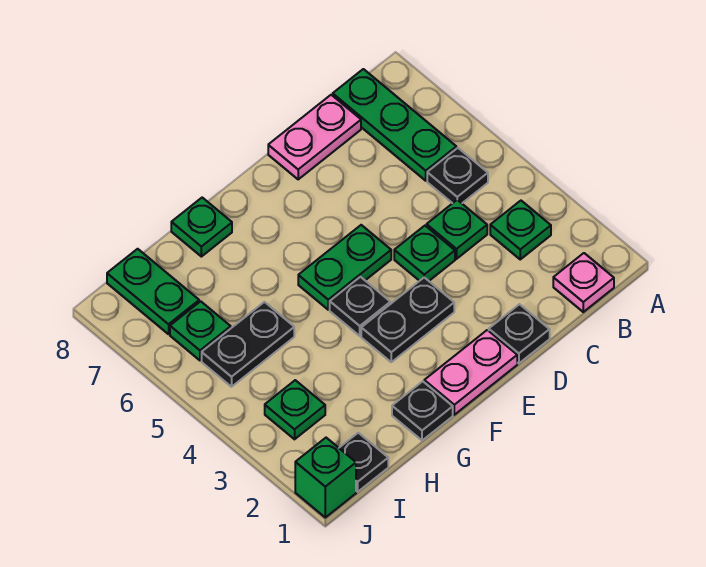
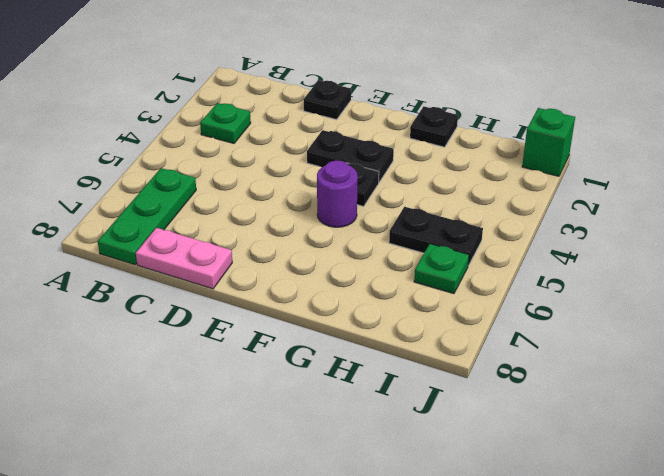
purple 1x1 round brick [317,161,358,227] -> green 1x2 plate [298,225,391,310]
none -> pink 1x1 plate [553,253,614,312]
none -> black 1x1 plate [427,148,488,203]
none -> green 1x1 plate [427,200,487,259]

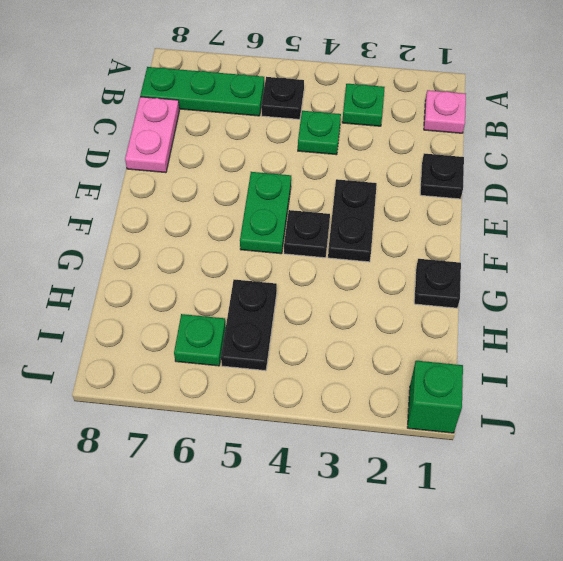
none -> green 1x1 plate [394,226,455,281]
none -> pink 1x2 plate [424,330,517,415]
none -> green 1x1 plate [171,198,232,257]

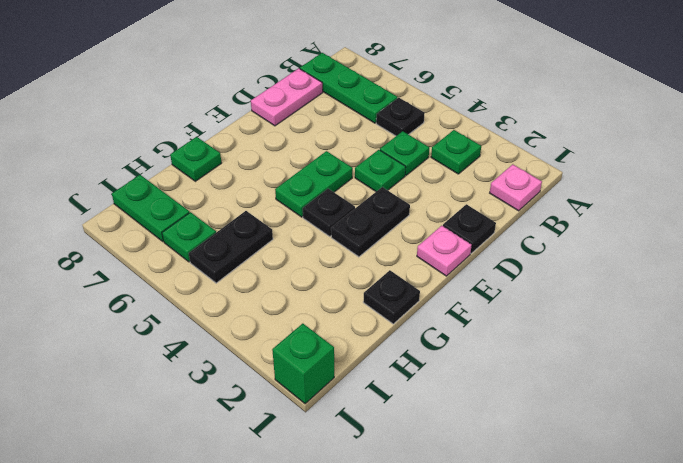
pink 1x1 plate [417,226,472,276] -> pink 1x2 plate [424,330,517,415]
none -> black 1x1 plate [339,433,388,492]
none -> green 1x1 plate [265,380,325,439]

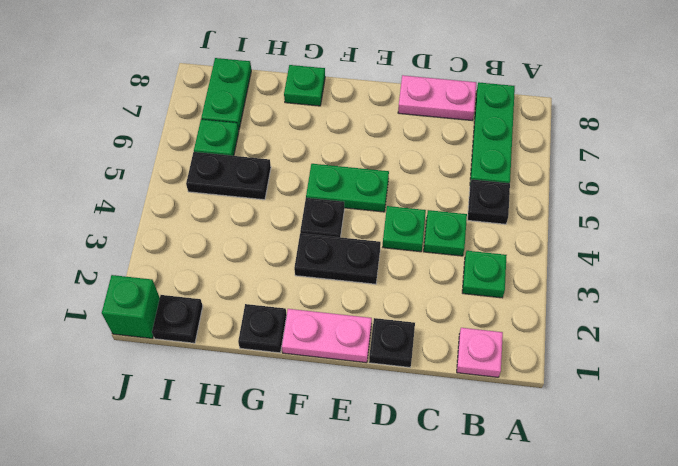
none -> green 1x1 plate [265,380,325,439]

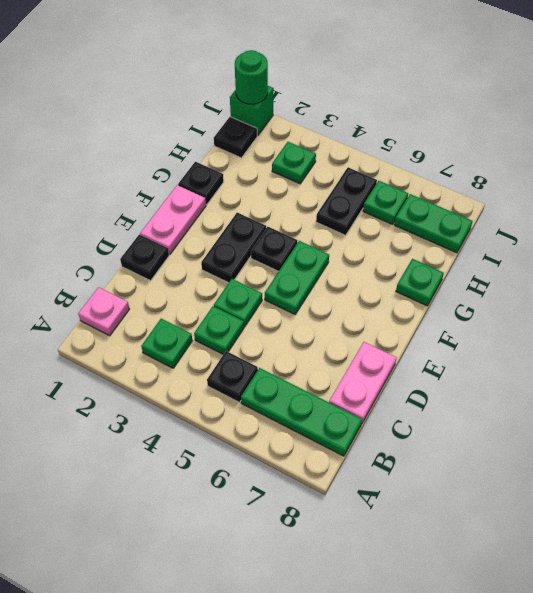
green 1x1 round brick [235,50,268,104] -> none

